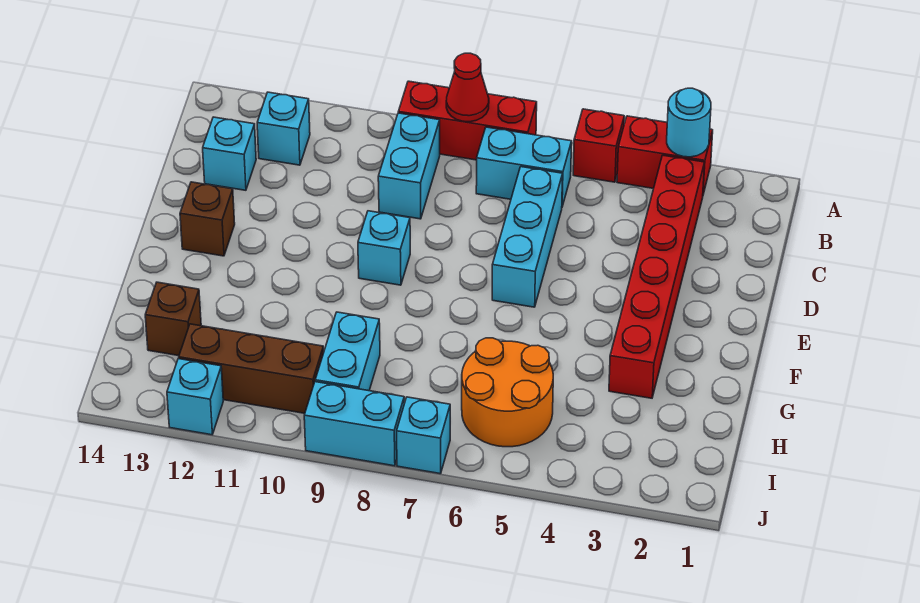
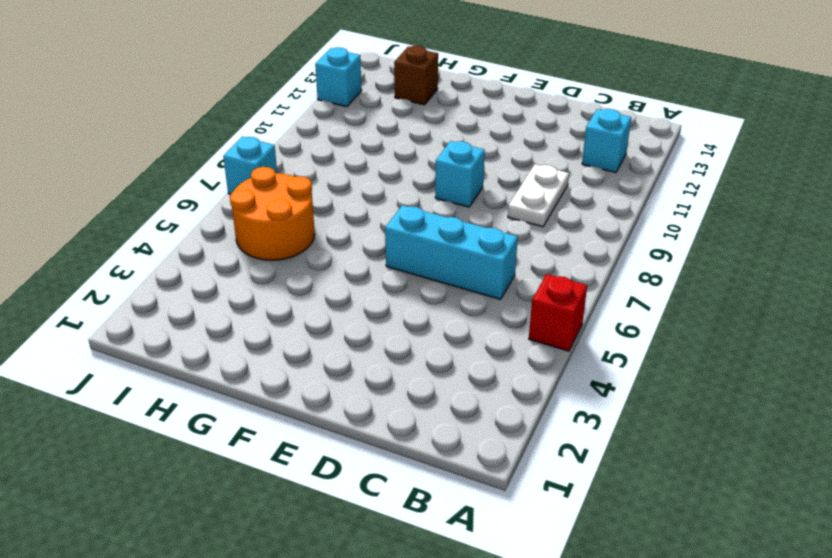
white 1x2 plate [508,165,569,227] -> cyan 1x2 brick [378,113,440,219]
none -> red 1x2 brick [617,116,713,194]
none -> red 1x3 brick [398,81,537,160]
none -> red 1x6 brick [609,155,705,398]

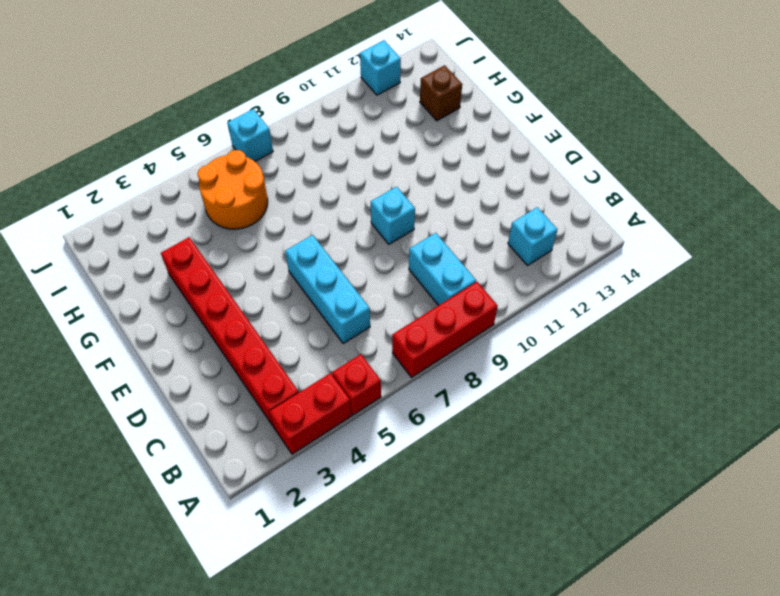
none -> cyan 1x2 brick [476,127,572,206]
none -> cyan 1x1 brick [203,117,256,190]
none -> brown 1x1 brick [180,182,235,256]

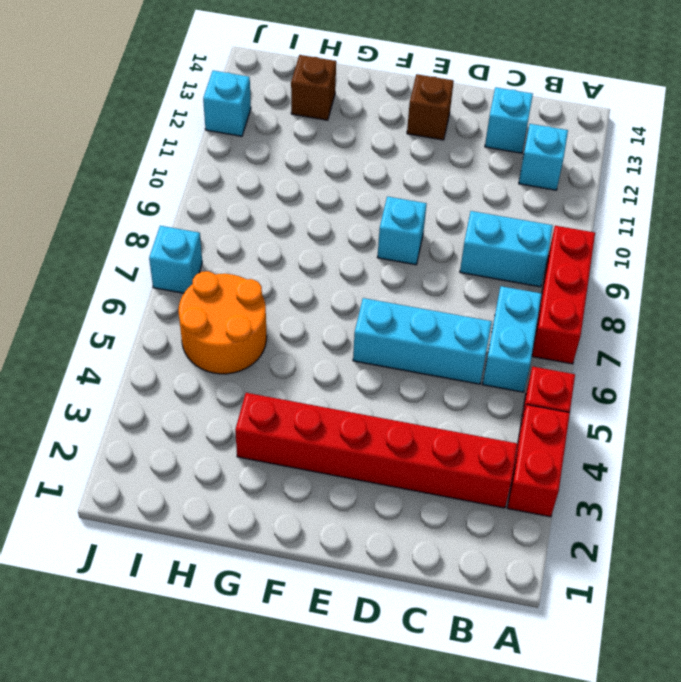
none -> cyan 1x2 brick [315,312,380,391]
none -> brown 1x3 brick [179,324,324,413]
none -> cyan 1x2 brick [304,382,404,466]

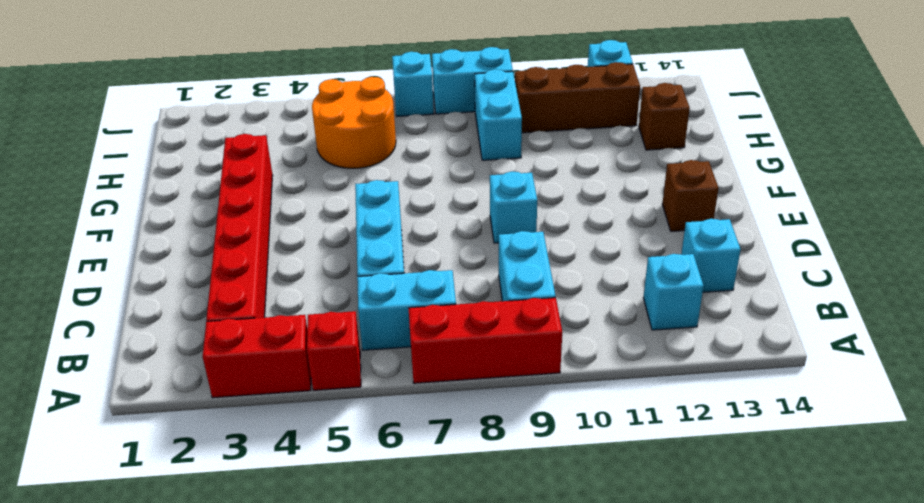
none -> cyan 1x1 round brick [667,88,711,157]
none -> red 1x1 cone [446,53,489,122]

